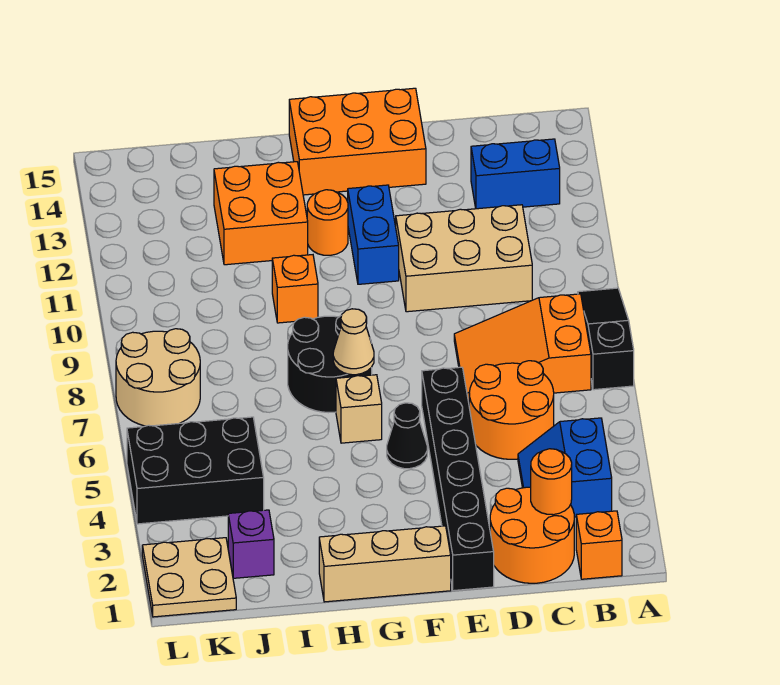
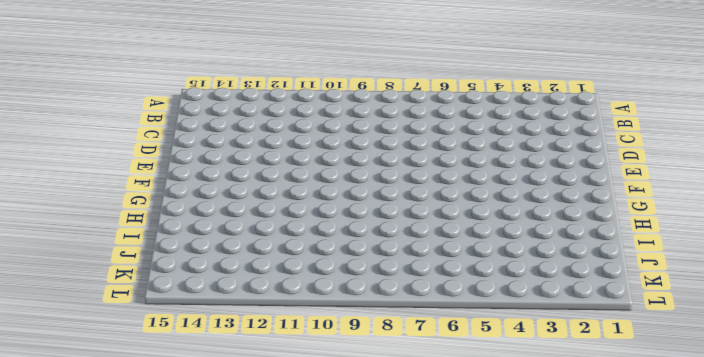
none -> black 1x3 slope [578,288,634,390]
none -> orange 1x1 brick [576,511,622,579]
none -> blue 2x2 slope [518,418,612,517]

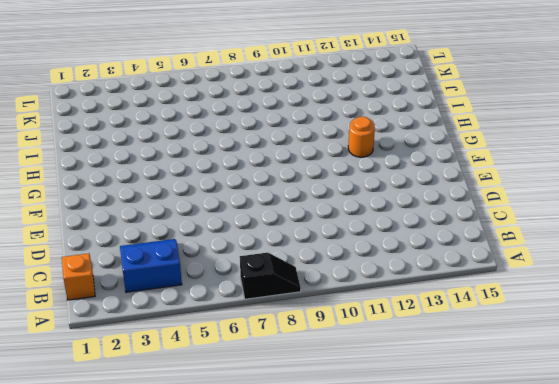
black 1x2 slope [240,253,301,299] -> black 1x3 slope [578,288,634,390]
none -> orange 2x3 slope [454,294,591,401]
none -> blue 1x2 brick [471,139,560,209]
none -> orange 2x2 round brick [490,487,574,583]

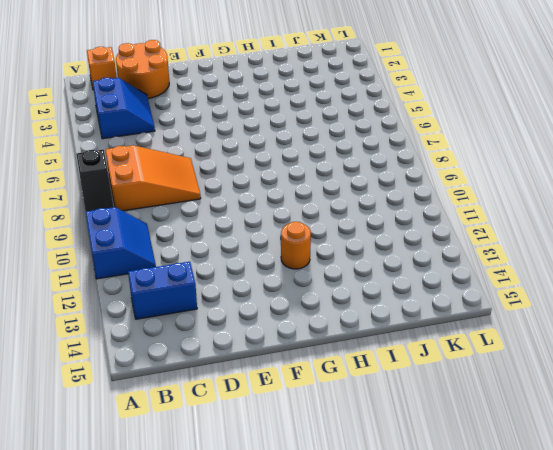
blue 2x2 slope [86,207,156,279] -> none
none -> orange 2x2 round brick [469,361,554,459]
none -> tan 2x3 brick [396,205,532,312]
none -> black 1x6 brick [422,367,494,591]

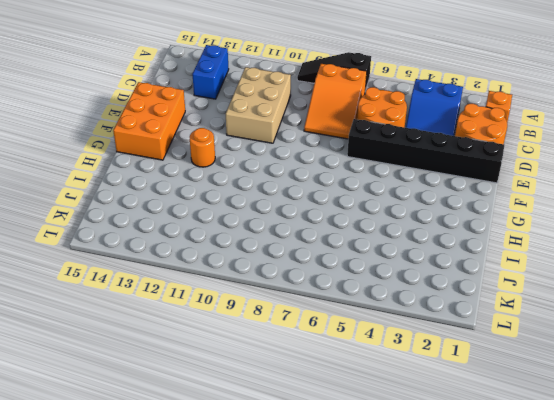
none -> tan 1x3 brick [319,526,451,602]
none -> black 1x1 cone [387,403,427,469]
none -> blue 1x2 brick [348,185,399,284]

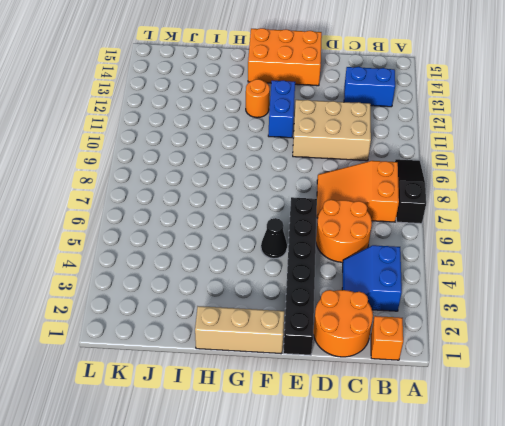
none -> tan 1x1 brick [336,375,382,443]
none -> black 2x2 round brick [288,315,372,413]
none -> orange 1x1 brick [272,255,318,323]

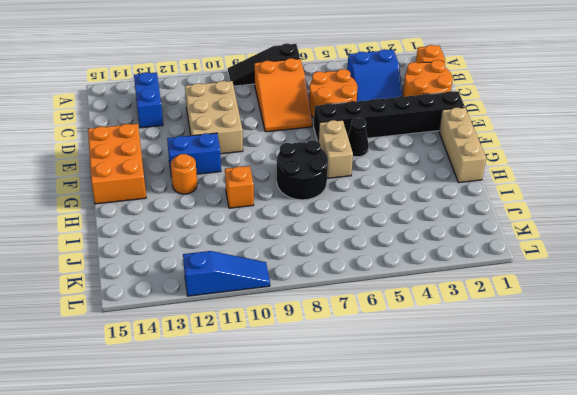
tan 1x2 brick [318,120,353,178] -> tan 1x1 brick [336,375,382,443]
blue 1x3 slope [183,251,270,296] -> none
none -> orange 2x2 brick [214,162,308,265]
none -> purple 1x1 brick [228,510,274,578]
none -> black 2x3 brick [127,417,264,524]

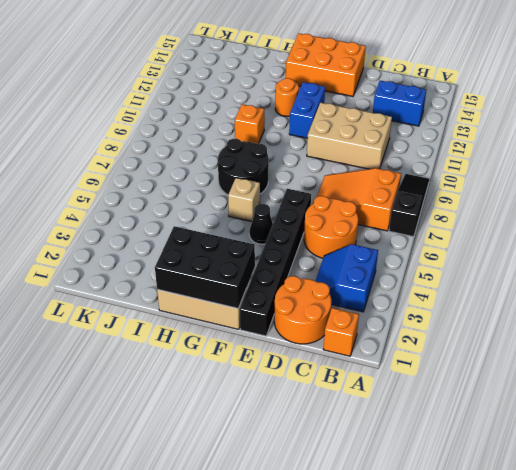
black 2x3 brick [155,226,255,308] -> black 2x3 brick moved to [127,417,264,524]
none -> orange 2x2 brick [214,162,308,265]
none -> purple 1x1 brick [228,510,274,578]
none -> tan 2x2 plate [142,538,236,617]

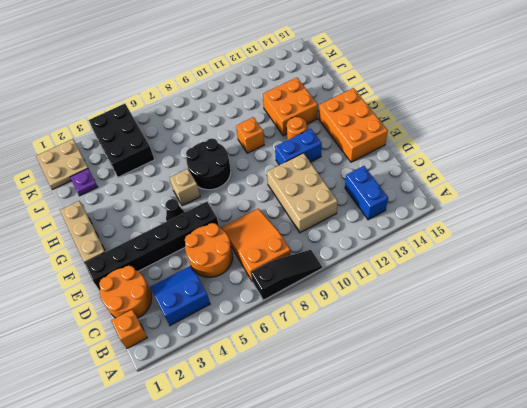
purple 1x1 plate [70,169,98,196] -> purple 1x1 brick [228,510,274,578]
none -> tan 2x2 round brick [116,329,200,426]
none -> orange 1x1 round brick [531,449,572,515]
none -> tan 1x1 cone [333,309,374,375]

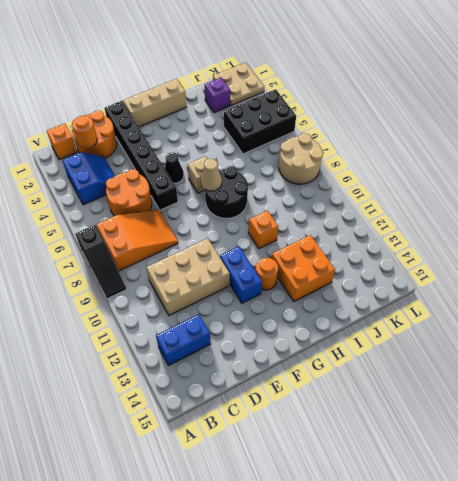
none -> orange 2x3 brick [289,88,426,195]

